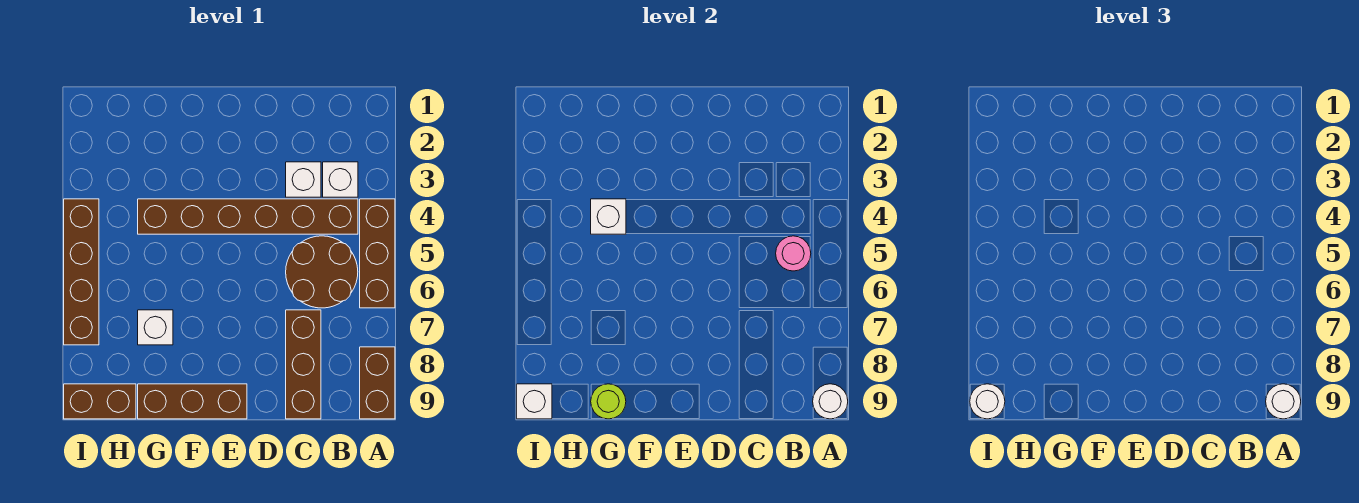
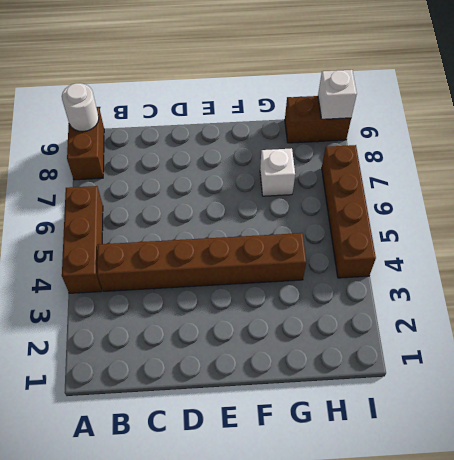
none -> white 1x1 brick [323,162,358,197]
none -> brown 2x2 round brick [286,236,358,308]
none -> white 1x1 brick [286,162,321,197]

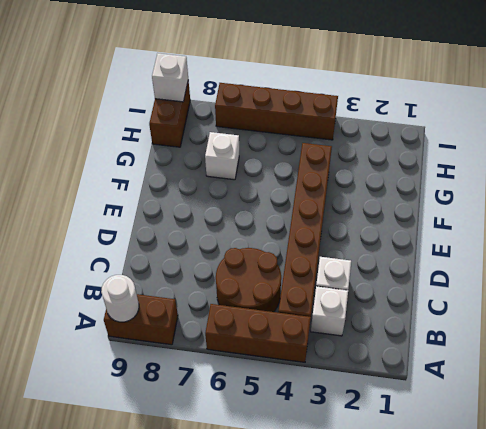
none -> brown 1x3 brick [286,310,321,419]
none -> brown 1x3 brick [138,384,247,419]
none -> pink 1x1 round brick [776,236,811,271]

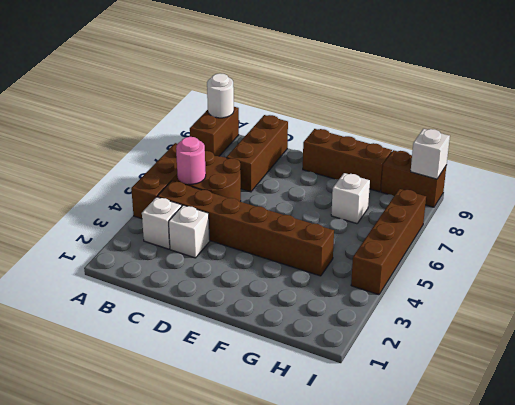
none -> white 1x1 brick [591,199,626,234]
none -> lime 1x1 round brick [591,384,626,419]
none -> white 1x1 round brick [1266,384,1301,419]

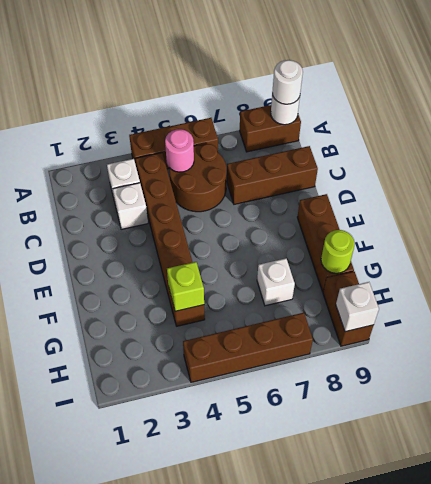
lime 1x1 brick [167,262,204,311] -> white 1x1 brick [591,199,626,234]
none -> white 1x1 round brick [970,384,1005,419]

